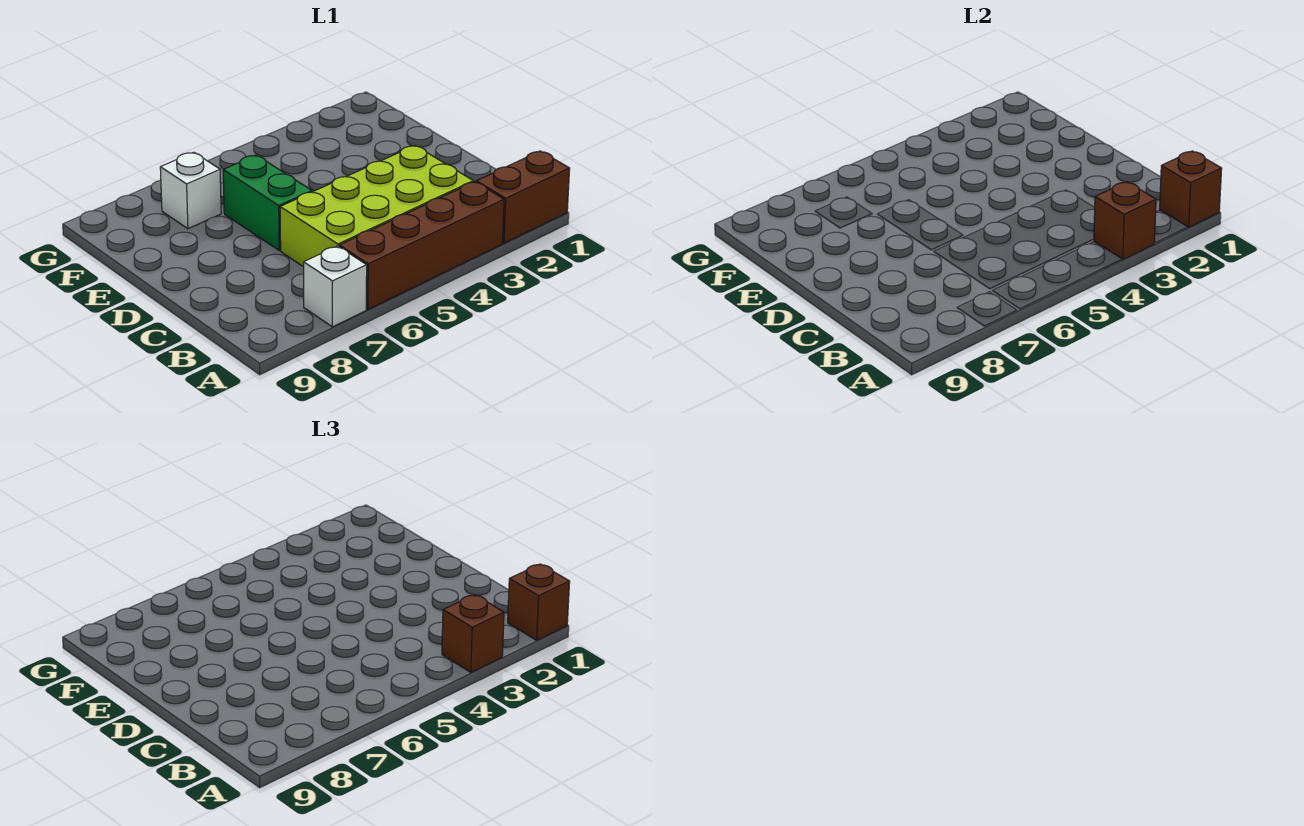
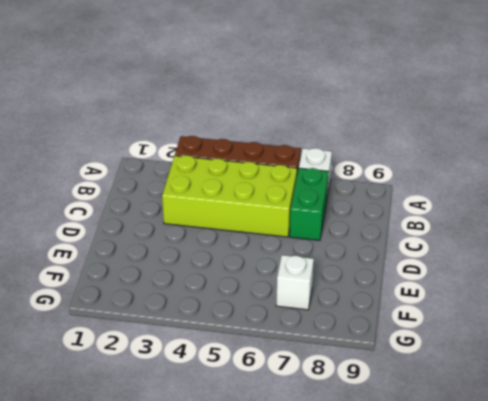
green 1x2 brick [290,168,329,240] -> green 1x2 brick moved to [223,155,312,250]
none -> brown 1x2 brick [476,151,570,243]
none -> brown 1x1 brick [1160,151,1222,227]

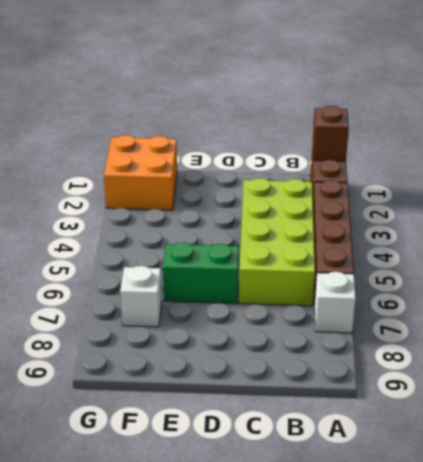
orange 2x2 brick [104,135,177,210] -> none
none -> brown 1x1 brick [1094,182,1156,259]
none -> brown 1x1 brick [508,564,570,640]

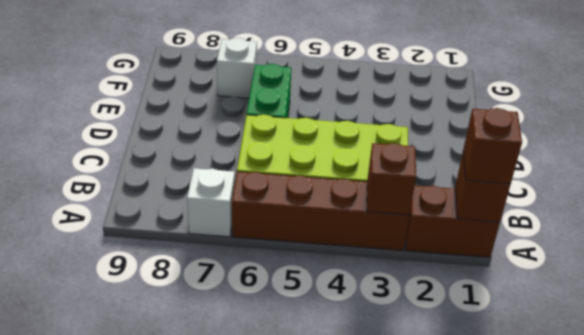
none -> brown 1x1 brick [442,595,504,672]

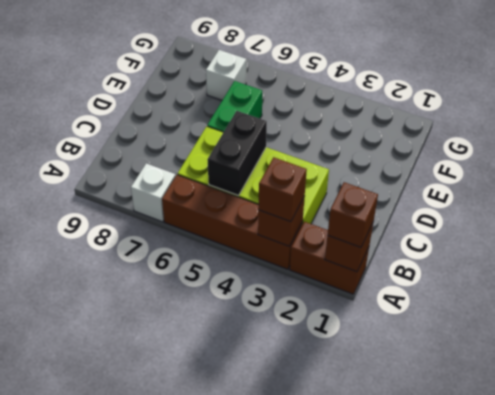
black 1x2 brick [207,111,267,196] -> none

